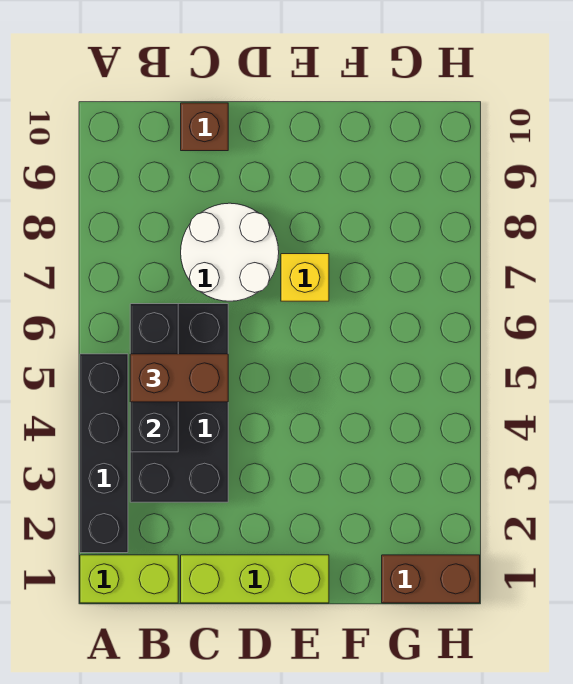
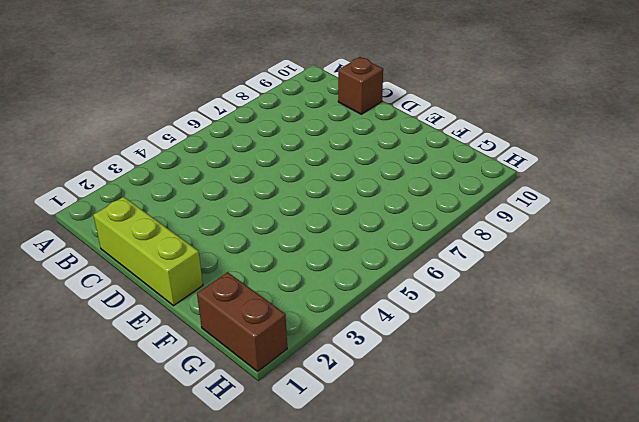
none -> lime 1x2 brick [80,555,178,603]
none -> black 1x4 brick [80,354,128,553]

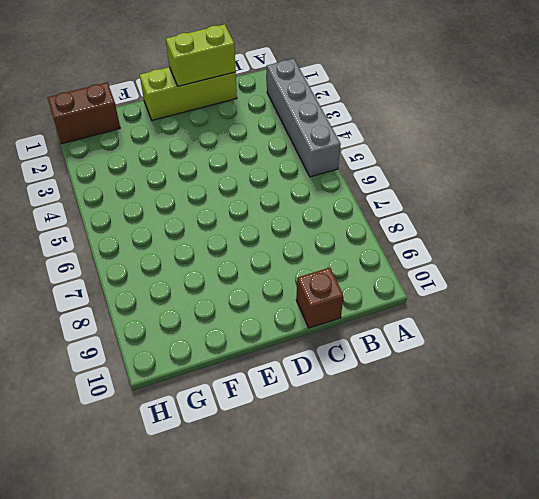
grey 1x4 brick [267,59,341,177] -> black 1x4 brick [80,354,128,553]
lime 1x2 brick [166,24,236,86] -> lime 1x2 brick moved to [80,555,178,603]
none -> black 2x4 brick [130,304,228,502]
none -> white 2x2 round brick [181,203,279,301]

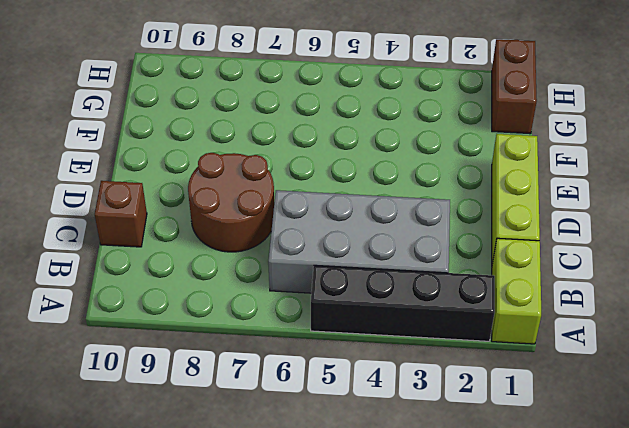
grey 2x4 brick [268,190,450,293] -> black 2x4 brick [130,304,228,502]
brown 2x2 round brick [188,153,274,252] -> white 2x2 round brick [181,203,279,301]
none -> yellow 1x1 brick [281,254,329,301]
none -> black 1x3 brick [130,304,178,452]

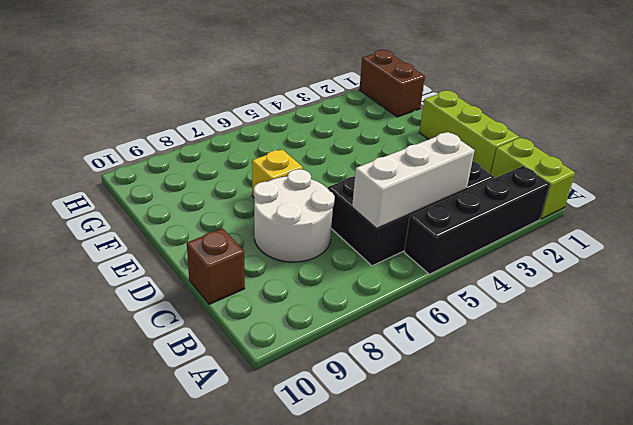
white 1x3 brick [352,132,475,228] -> black 1x3 brick [130,304,178,452]
none -> brown 1x2 brick [130,354,228,402]

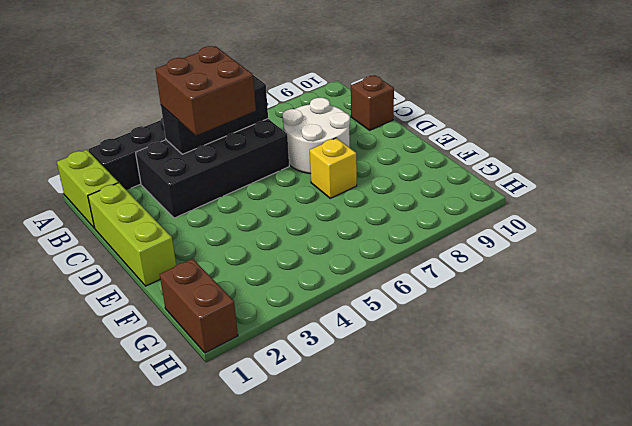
brown 2x2 brick [155,46,256,135] -> brown 1x2 brick [130,354,228,402]

